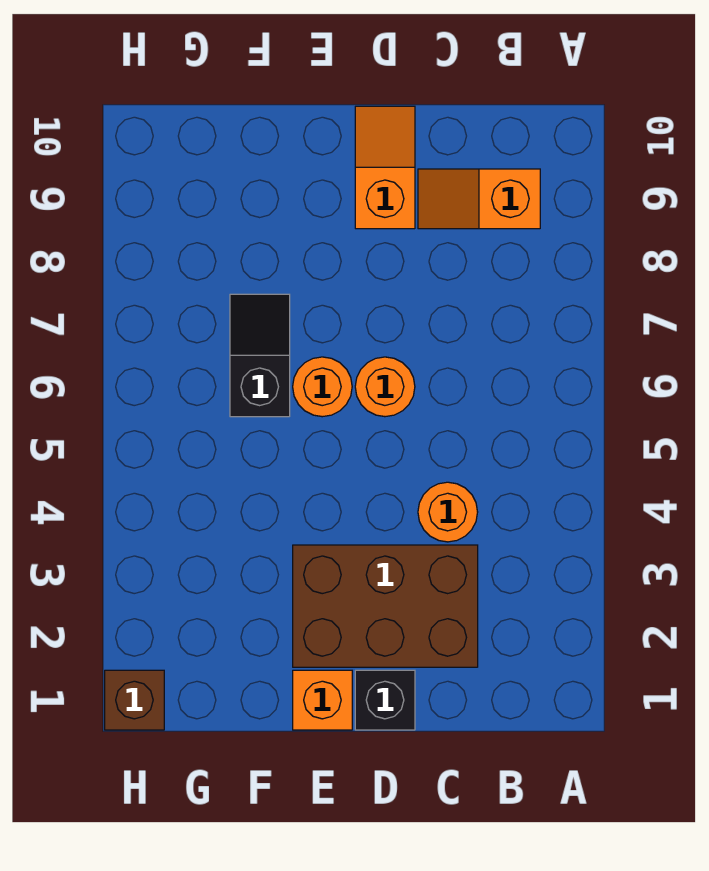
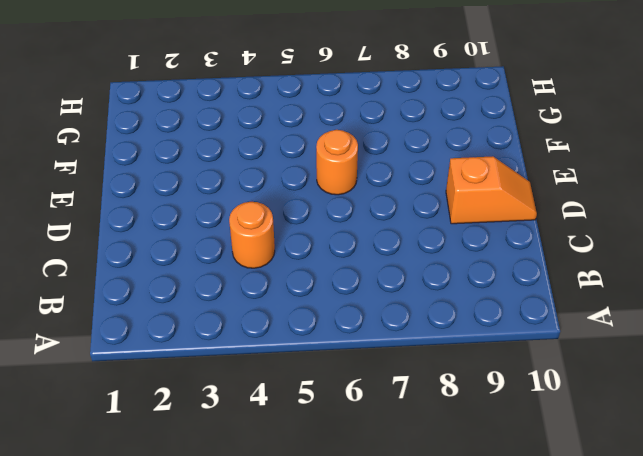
none -> orange 1x2 slope [418,169,540,229]
none -> brown 2x3 brick [293,545,478,667]

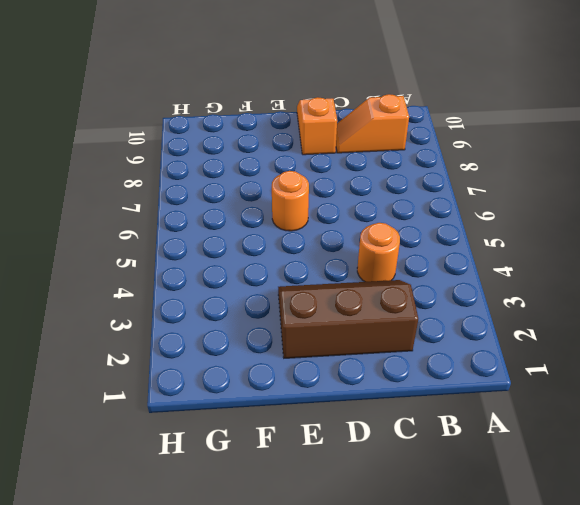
brown 2x3 slope [278,280,418,358] -> brown 2x3 brick [293,545,478,667]
none -> black 1x1 brick [355,670,415,730]
none -> orange 1x1 round brick [355,357,415,417]

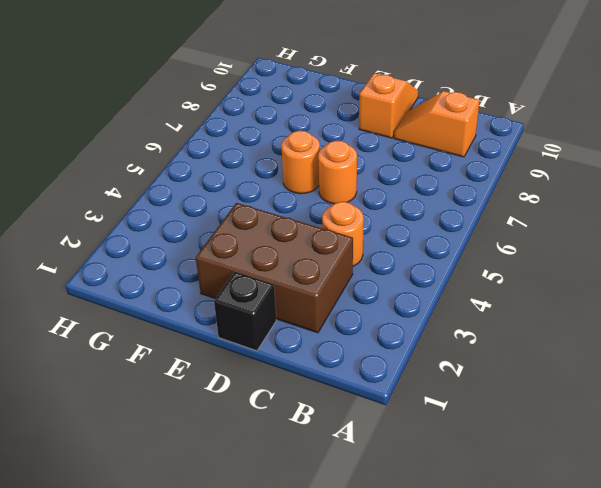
none -> orange 1x1 brick [293,670,352,730]
none -> black 1x2 slope [230,294,290,417]

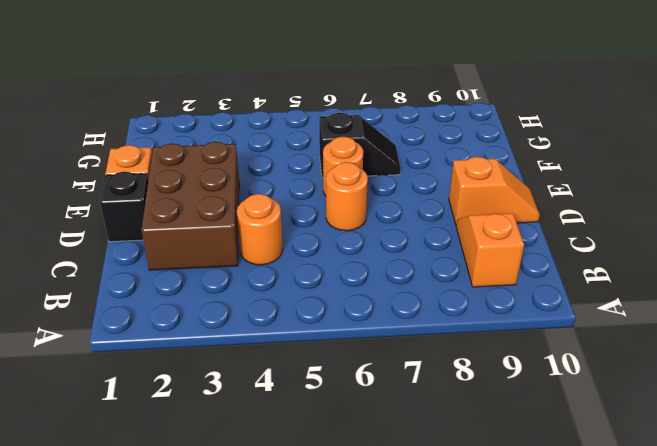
none -> brown 1x1 brick [105,670,164,730]

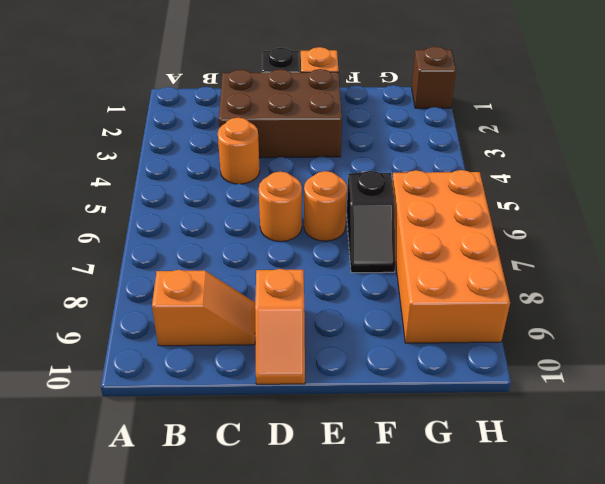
orange 2x4 brick [392,170,510,343] -> none

